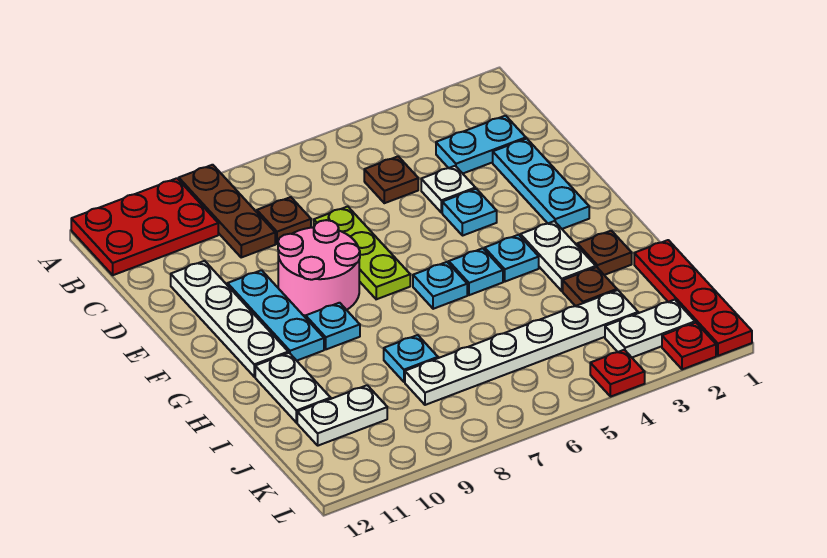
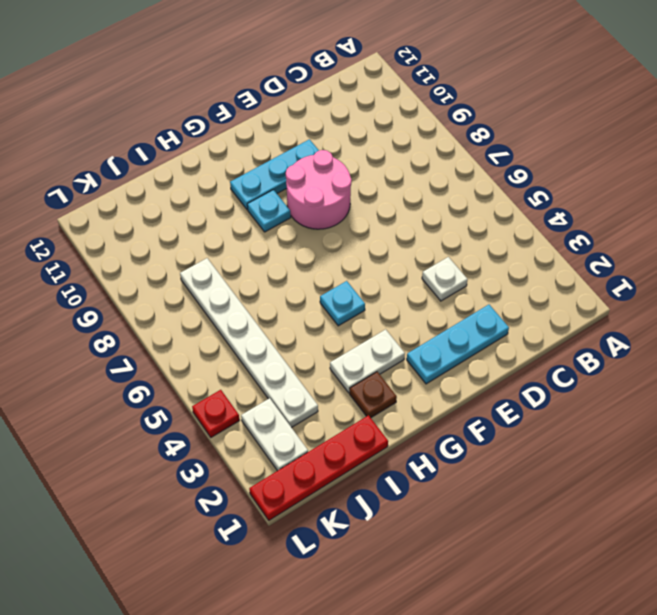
none -> brown 1x3 plate [179,165,275,257]
none -> red 2x3 plate [71,178,218,275]
none -> cyan 1x2 plate [436,116,526,174]

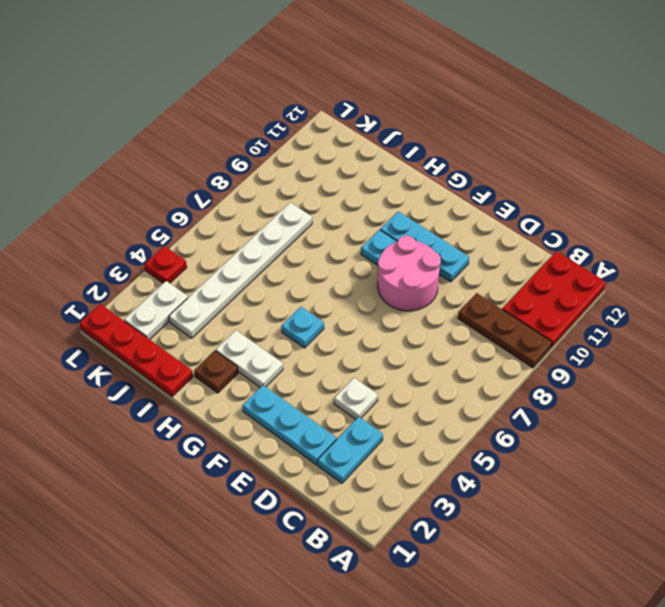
none -> brown 1x1 plate [364,156,418,203]
none -> brown 1x1 plate [257,197,311,244]
none -> lime 1x3 plate [314,207,410,299]

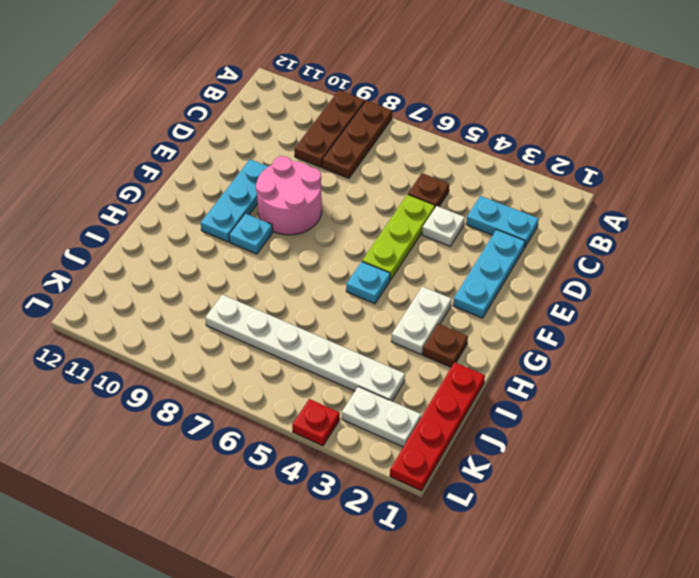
brown 1x3 plate [322,100,392,178] -> brown 1x1 plate [257,197,311,244]
lime 1x3 plate [362,194,435,280] -> lime 1x3 plate moved to [314,207,410,299]
none -> red 2x3 plate [71,178,218,275]
none -> white 1x4 plate [171,261,288,377]
none -> cyan 1x1 plate [442,189,497,236]

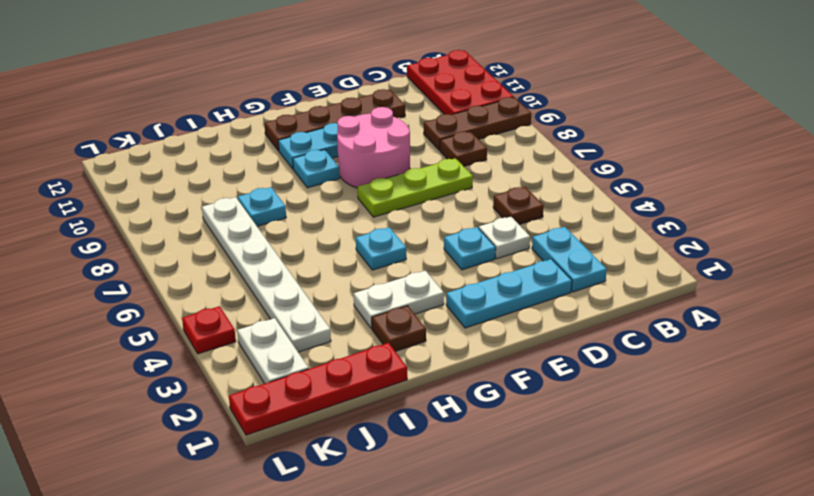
brown 1x4 plate [265,89,405,151] -> white 1x4 plate [171,261,288,377]
none -> cyan 1x1 plate [485,235,539,282]
none -> cyan 1x1 plate [413,262,467,309]
none -> white 1x2 plate [255,353,331,423]

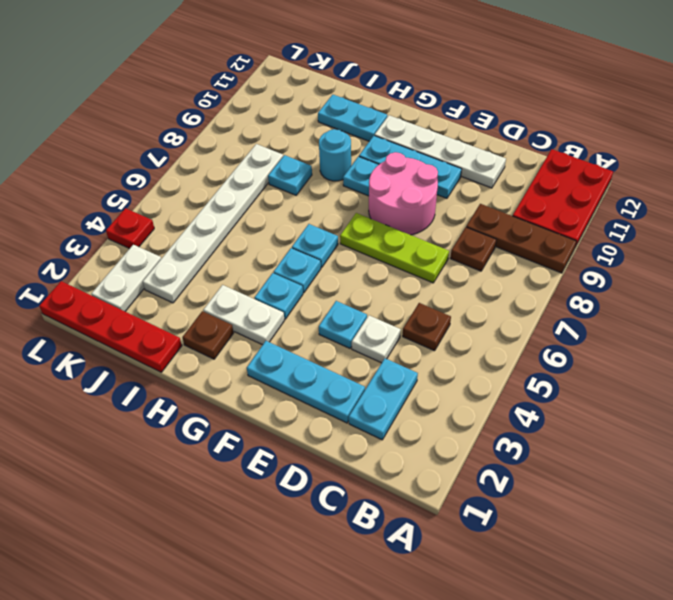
cyan 1x1 round brick [319,129,351,181] -> none
cyan 1x2 plate [318,95,387,141] -> white 1x2 plate [255,353,331,423]
none -> brown 1x1 plate [563,267,617,306]
none -> white 1x2 plate [297,385,387,446]
none -> red 1x1 plate [662,323,716,369]

